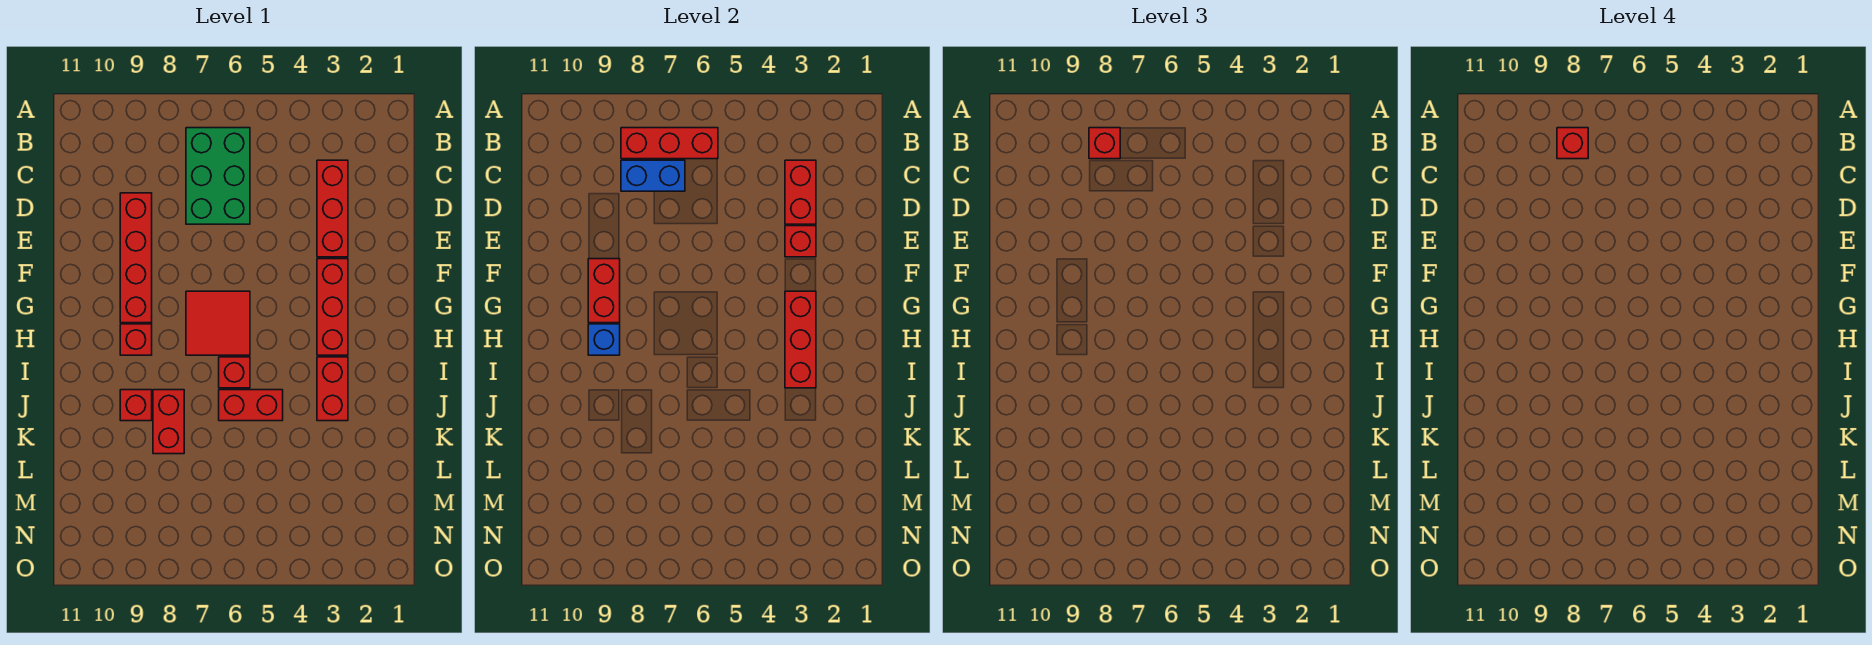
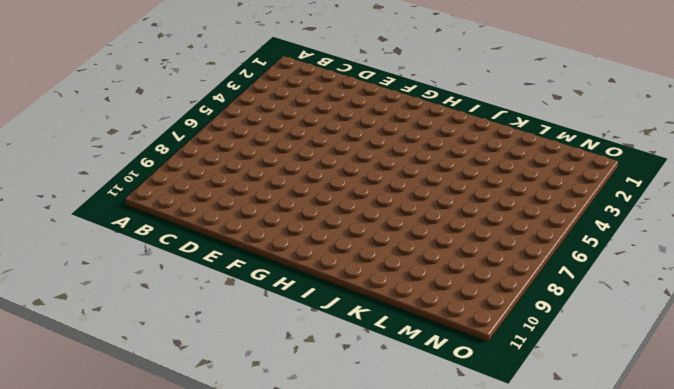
none -> green 2x3 brick [186,128,250,224]
none -> red 1x3 brick [317,160,348,257]
none -> red 1x4 brick [120,193,152,323]

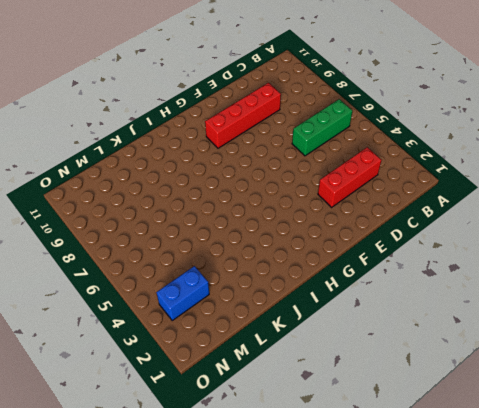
green 1x3 brick [292,99,352,156] -> green 2x3 brick [186,128,250,224]
blue 1x2 brick [156,266,209,320] -> blue 1x2 brick turned to [621,160,685,191]
none -> red 1x3 brick [317,259,348,355]
none -> red 2x2 tile [186,291,250,355]
none -> red 1x1 brick [120,324,152,355]

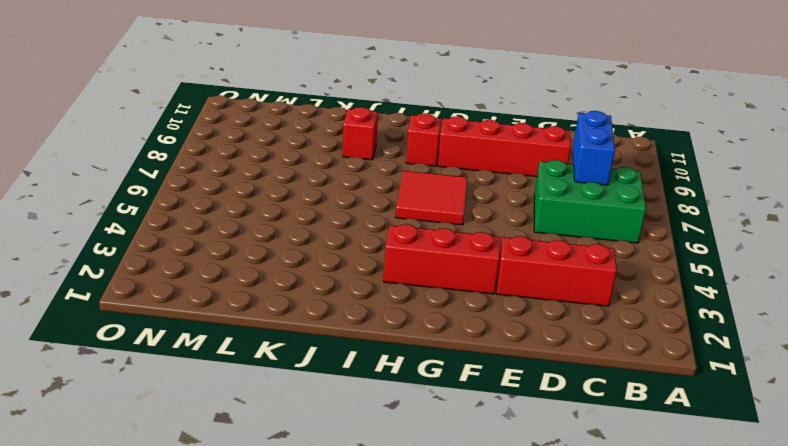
none -> red 1x2 brick [317,357,348,421]
none -> red 1x1 brick [219,357,250,388]
none -> red 1x2 brick [219,390,283,421]

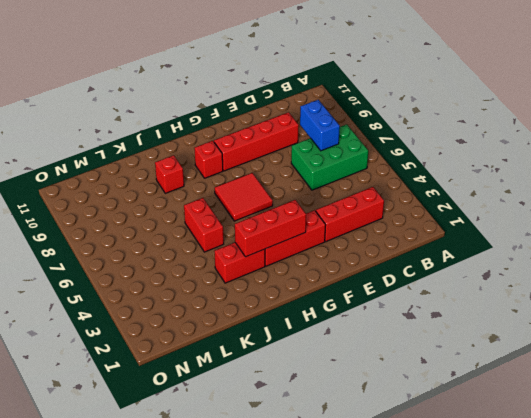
none -> red 1x1 brick [219,357,250,388]
none -> red 1x2 brick [153,390,184,454]
none -> red 1x3 brick [621,128,718,159]

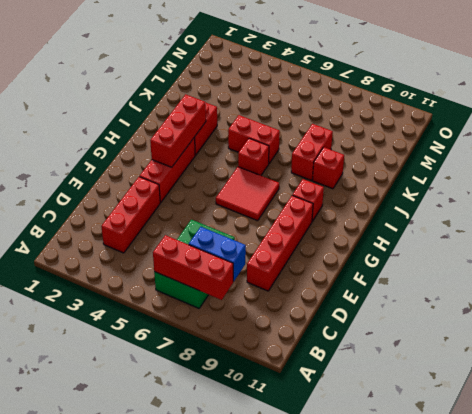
none -> red 1x2 brick [785,160,816,224]
none -> red 1x1 brick [785,226,816,257]
none -> red 1x2 brick [588,259,620,323]

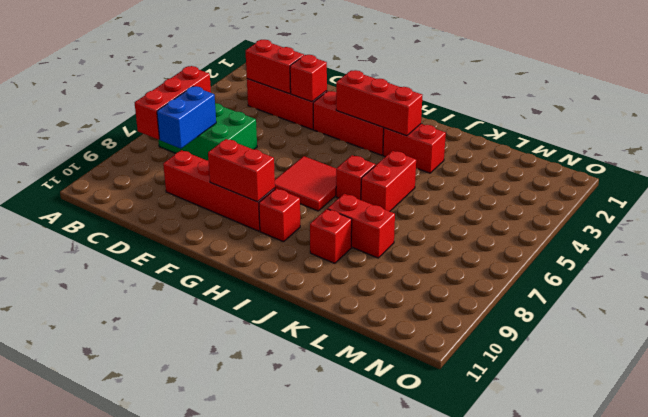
none -> blue 1x1 brick [588,324,620,355]
none -> red 1x1 brick [1089,128,1120,159]
none -> red 1x1 brick [1557,128,1588,159]

